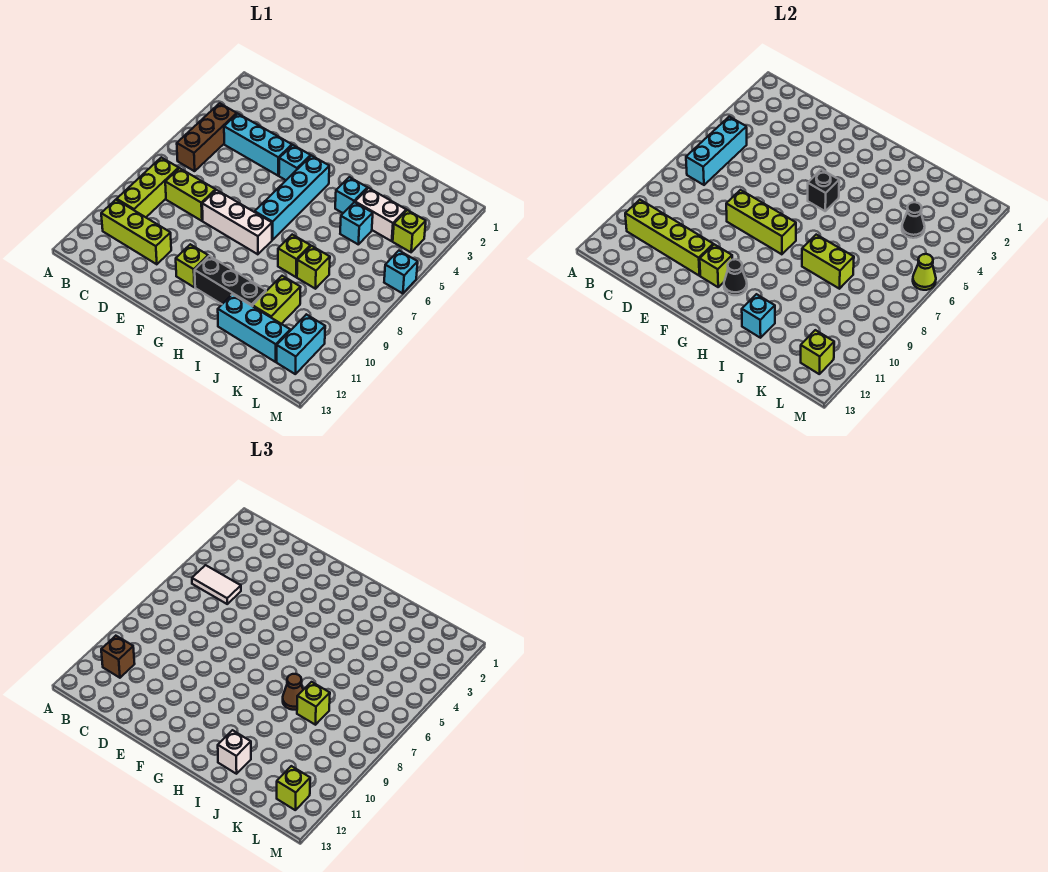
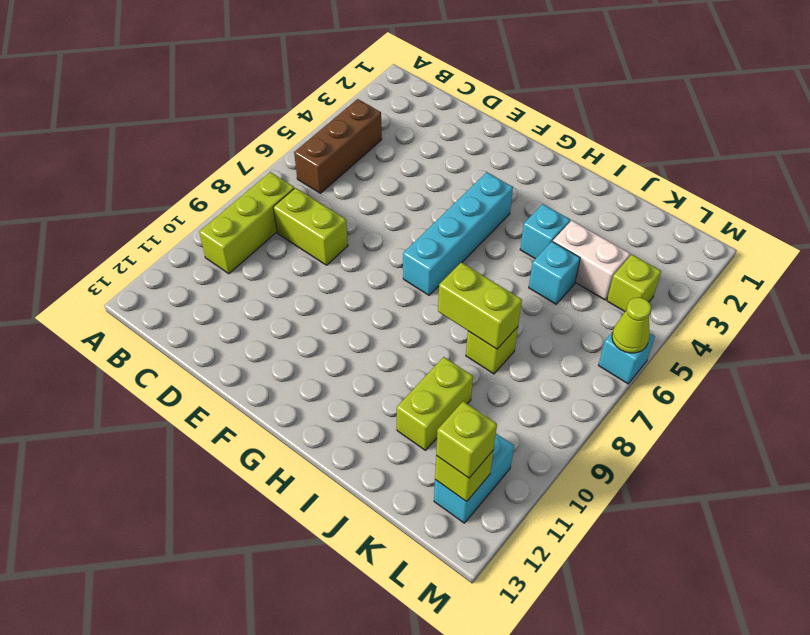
none -> lime 1x3 brick [101,200,171,264]
none -> cyan 1x3 brick [224,114,292,176]
none -> white 1x3 brick [202,190,272,254]
none -> cyan 1x1 brick [279,145,311,180]

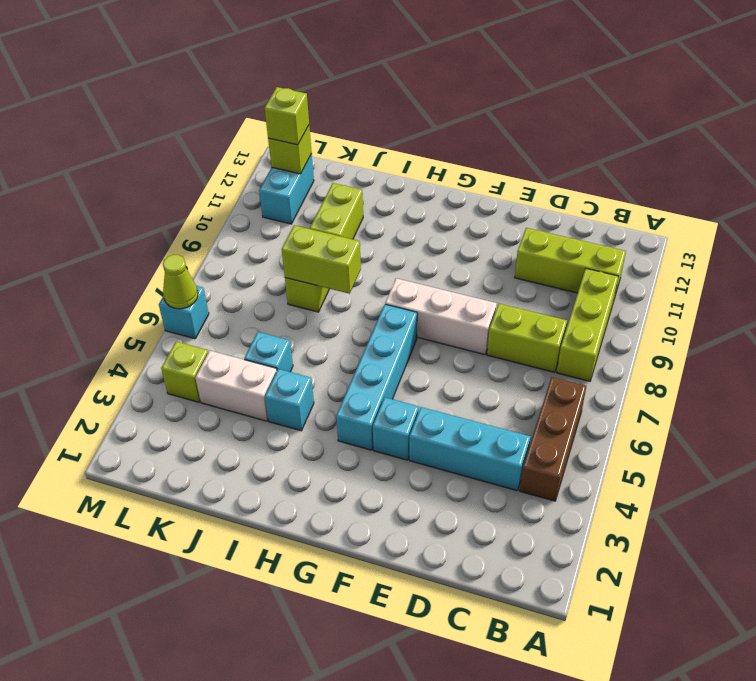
none -> lime 1x1 brick [176,244,208,287]
none -> black 1x3 brick [195,256,266,306]
none -> lime 1x1 brick [278,235,310,277]
none -> cyan 1x3 brick [218,294,290,362]

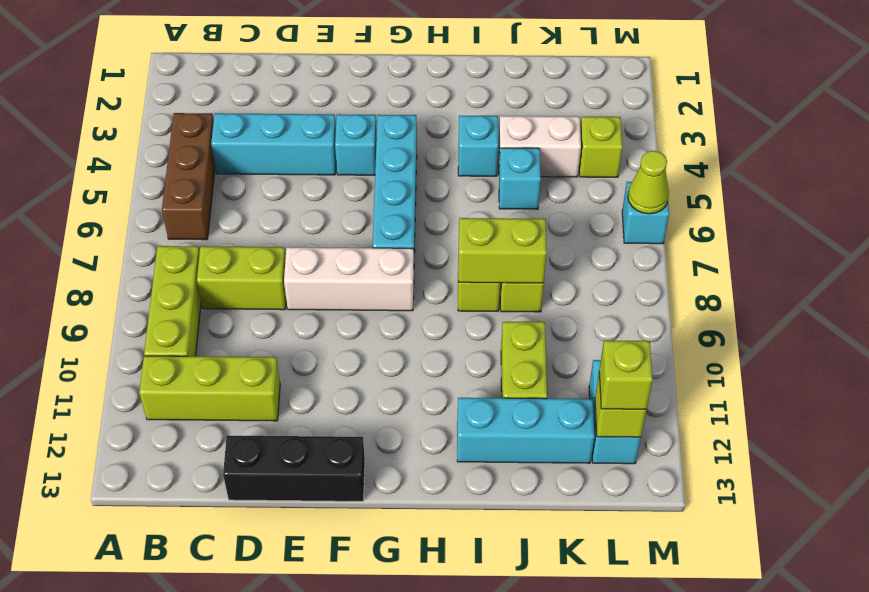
black 1x3 brick [223,435,365,501] -> black 1x3 brick moved to [195,256,266,306]
none -> lime 1x1 brick [176,244,208,287]
none -> cyan 1x3 brick [686,117,747,185]
none -> lime 1x4 brick [625,200,713,276]
none -> lime 1x3 brick [726,190,796,254]

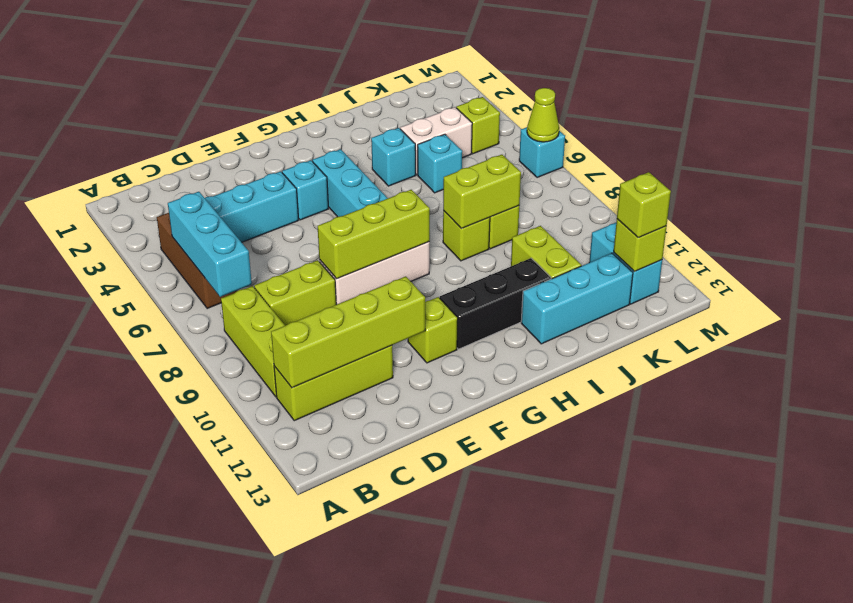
none -> lime 1x1 brick [700,244,732,287]
none -> black 1x1 brick [808,170,839,211]
none -> black 1x1 cone [724,259,747,295]
none -> cyan 1x1 brick [742,294,775,338]

